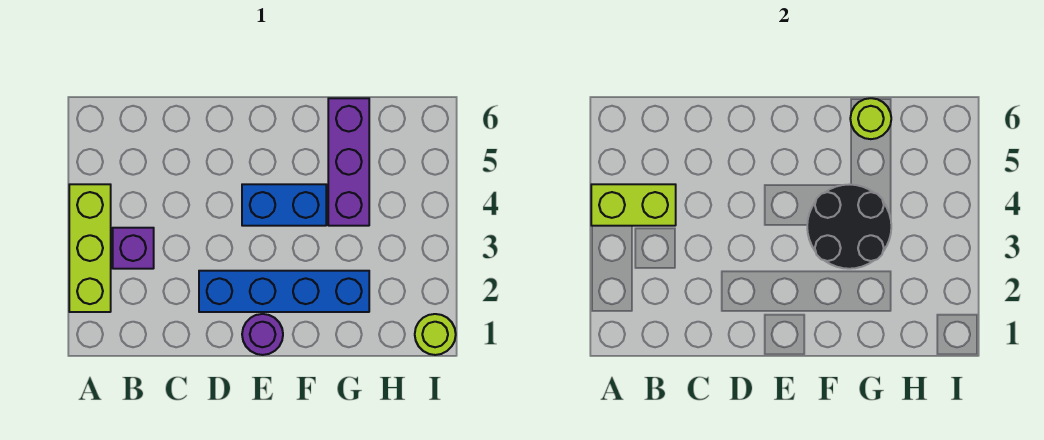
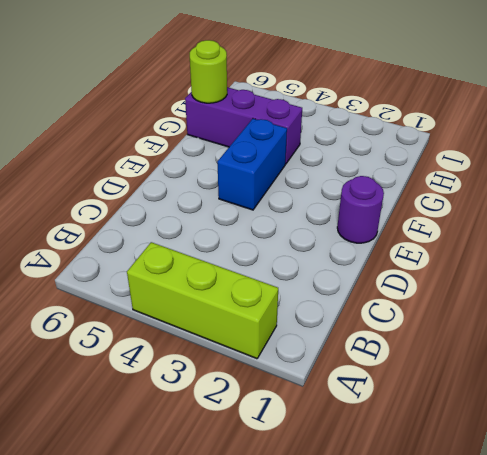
none -> purple 1x1 brick [113,228,154,269]
none -> blue 1x4 brick [199,271,369,312]

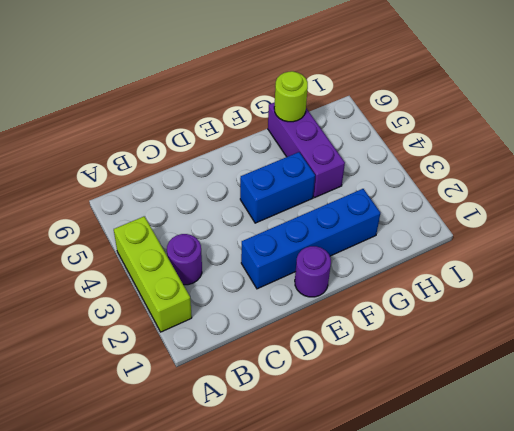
purple 1x1 round brick [167,234,202,285] -> purple 1x1 brick [113,228,154,269]
none -> lime 1x1 round brick [415,314,456,355]
none -> lime 1x2 brick [591,184,676,226]

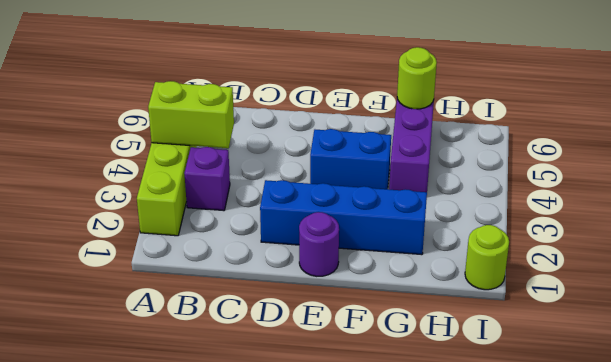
none -> black 2x2 round brick [807,184,891,269]

